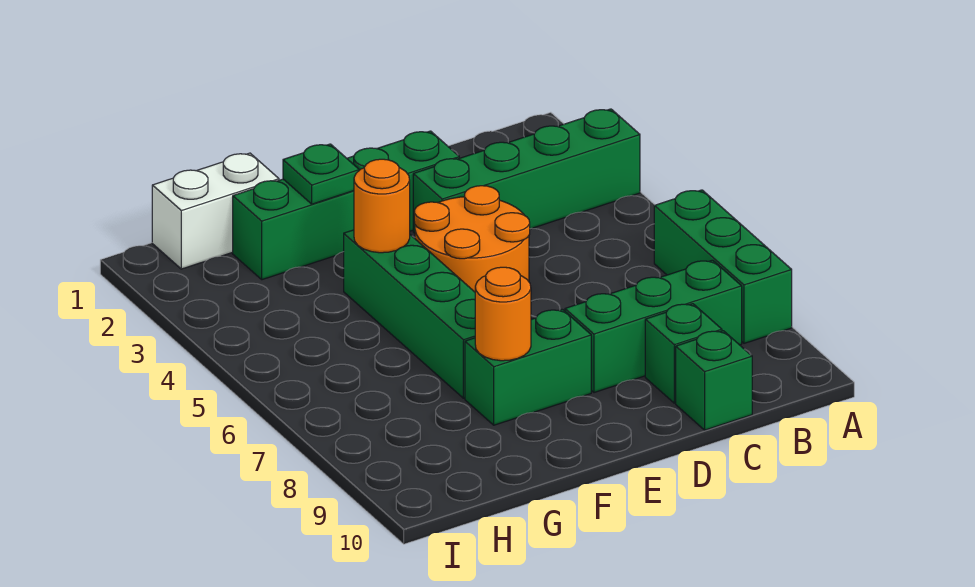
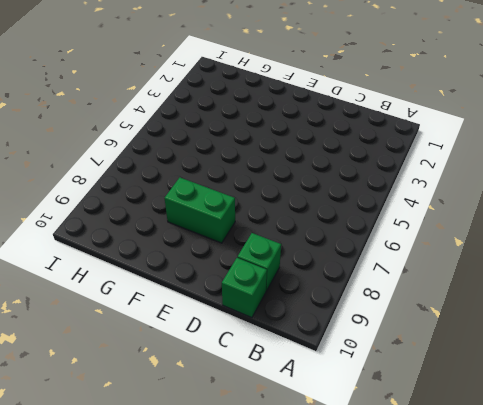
none -> green 1x4 brick [413,109,640,233]
none -> green 1x3 brick [654,190,792,343]
none -> green 1x3 brick [565,260,742,393]

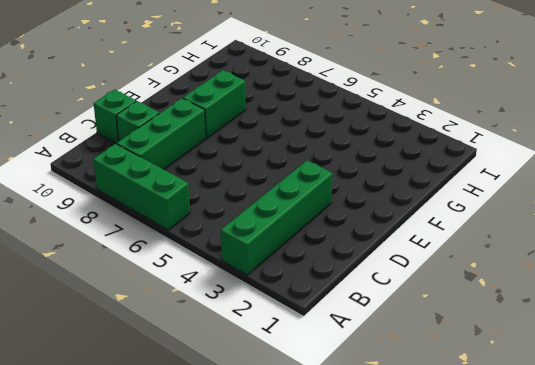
none -> green 1x4 brick [233,131,459,280]
none -> orange 2x2 round brick [414,186,530,292]
none -> green 1x4 brick [344,230,475,398]

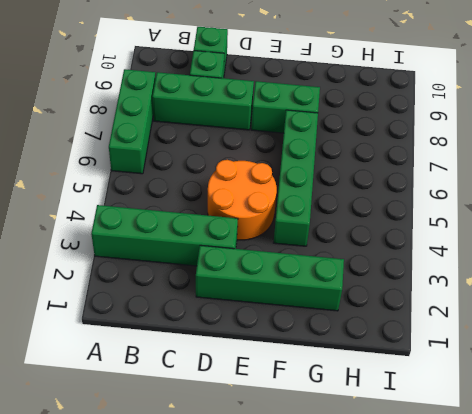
none -> white 1x2 brick [152,153,279,269]
none -> green 1x1 plate [283,144,359,204]
none -> orange 1x1 round brick [354,159,410,253]

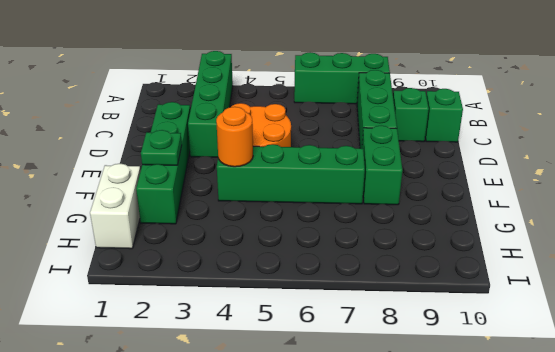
none -> orange 1x1 round brick [475,267,531,361]

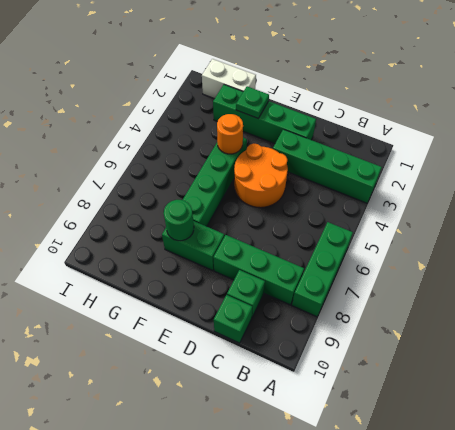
green 1x1 round brick [164,200,194,241] -> orange 1x1 round brick [475,267,531,361]

